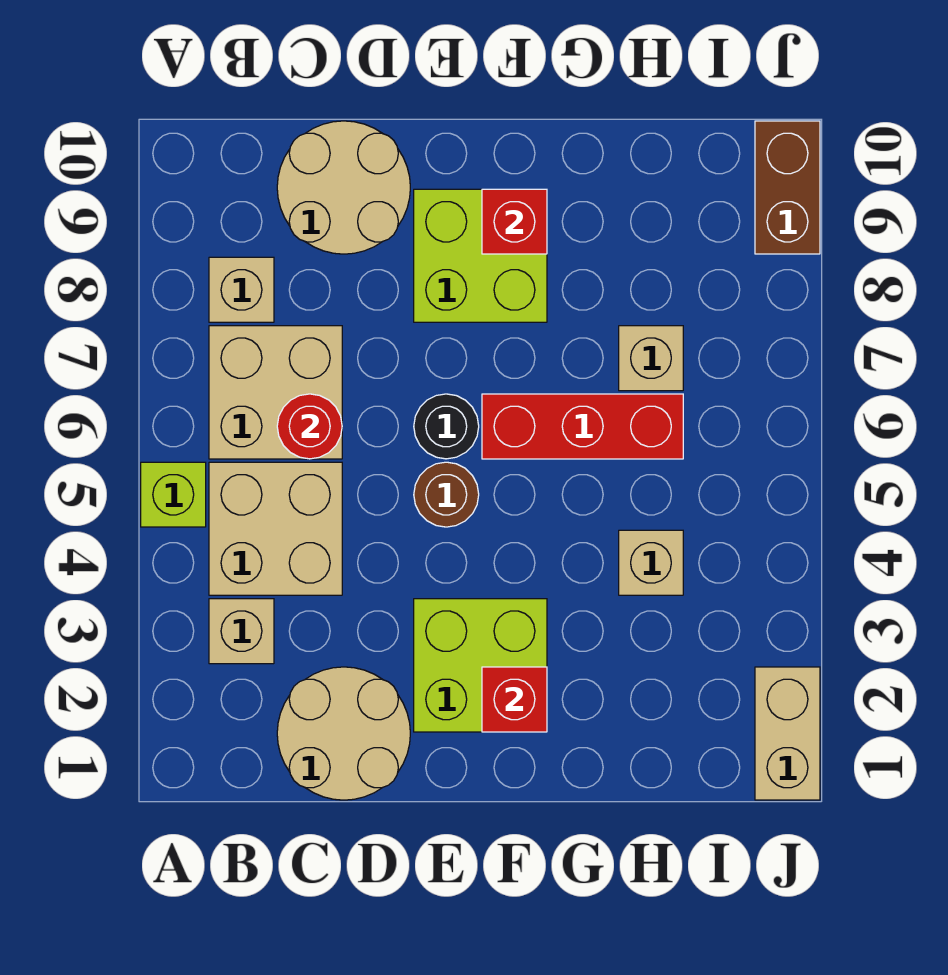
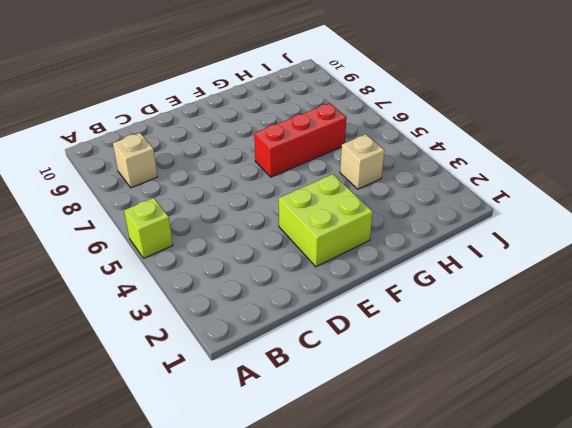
none -> tan 1x1 brick [209,599,274,664]
none -> tan 2x2 brick [209,462,342,595]
none -> tan 2x2 brick [209,326,342,459]

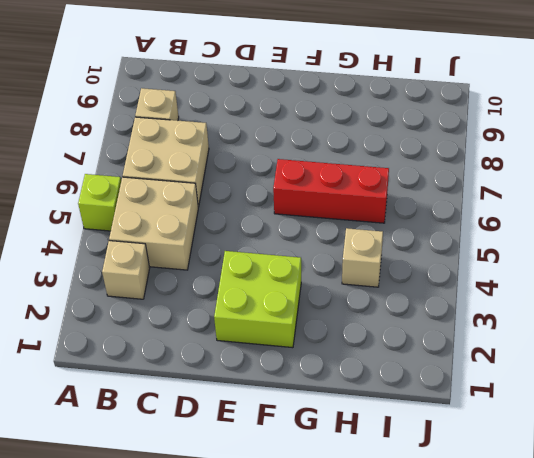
none -> tan 2x2 round brick [277,667,410,800]
none -> tan 2x2 round brick [277,121,410,254]
none -> brown 1x1 round brick [414,462,479,527]

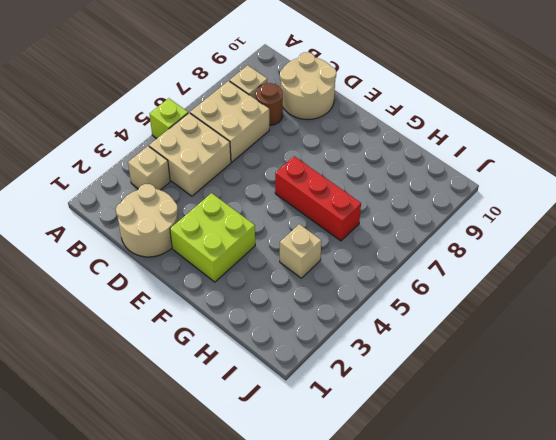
brown 1x1 round brick [256,83,283,125] -> brown 1x1 round brick moved to [414,462,479,527]
none -> black 1x1 round brick [414,394,479,459]
none -> lime 2x2 brick [414,189,547,322]
none -> tan 1x1 brick [619,326,683,391]

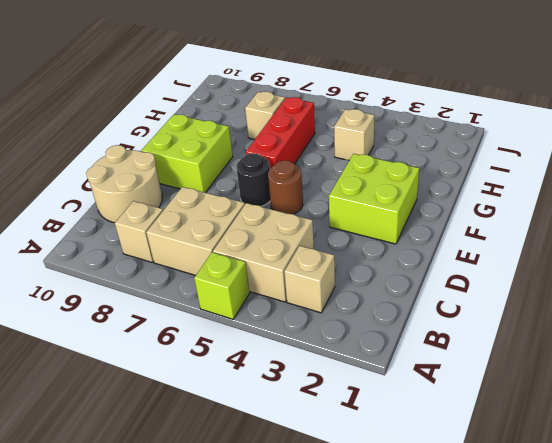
none -> tan 2x2 round brick [277,667,410,800]
none -> tan 1x2 brick [755,667,820,800]
none -> brown 1x2 brick [755,121,820,254]

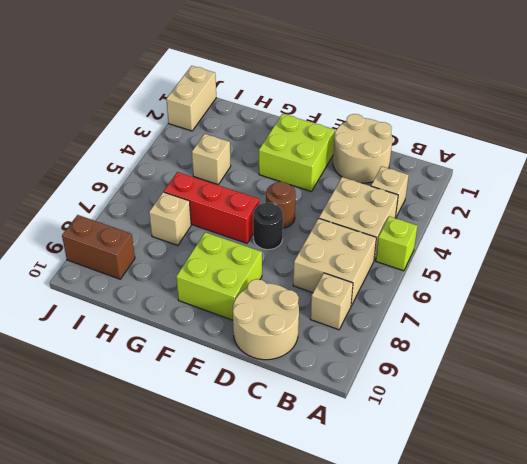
brown 1x2 brick [62,215,135,279] -> brown 1x2 brick turned to [755,121,820,254]
none -> red 1x1 round brick [277,394,342,459]
none -> red 1x1 brick [482,667,547,732]
none -> red 1x1 brick [482,189,547,254]

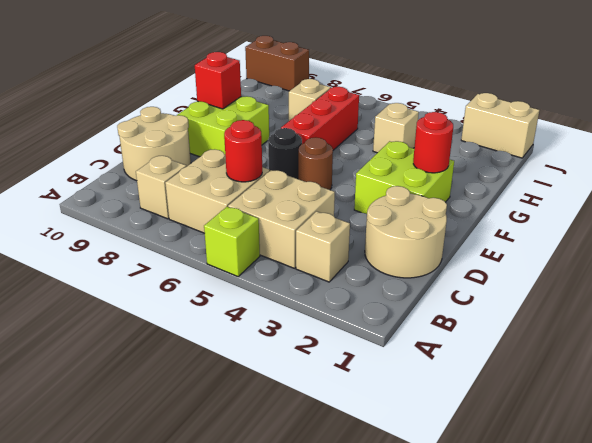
red 1x1 round brick [413,112,453,173] -> red 1x1 brick [482,667,547,732]

